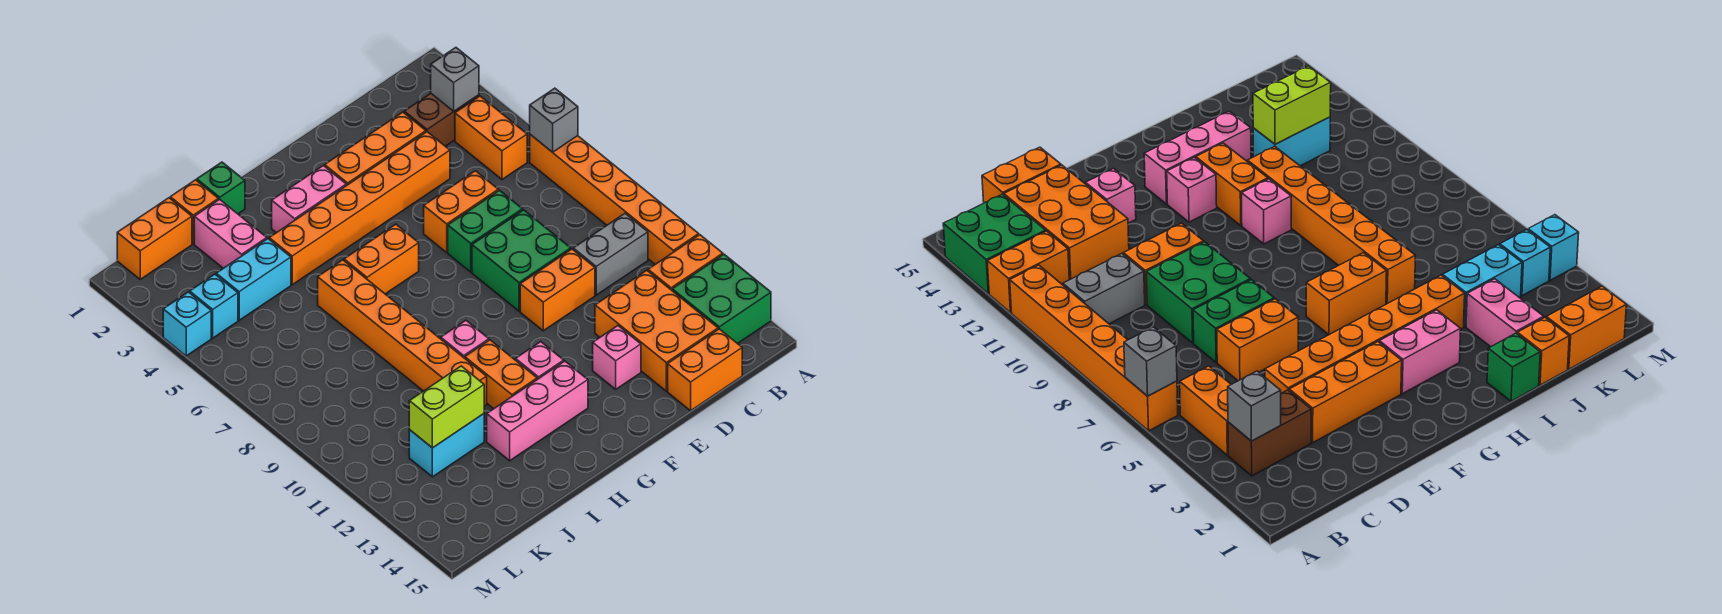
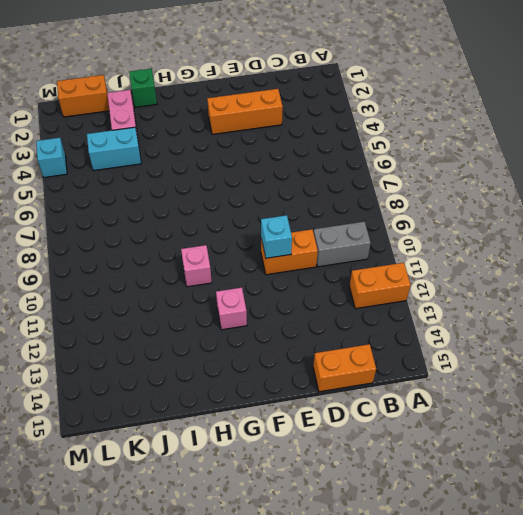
cyan 1x1 brick [261,215,292,258] -> cyan 1x1 brick moved to [190,274,238,338]
none -> orange 1x6 brick [530,135,699,264]
none -> green 2x2 brick [672,254,771,344]
none -> brown 1x2 brick [404,93,479,146]
none -> orange 1x2 brick [455,96,527,179]

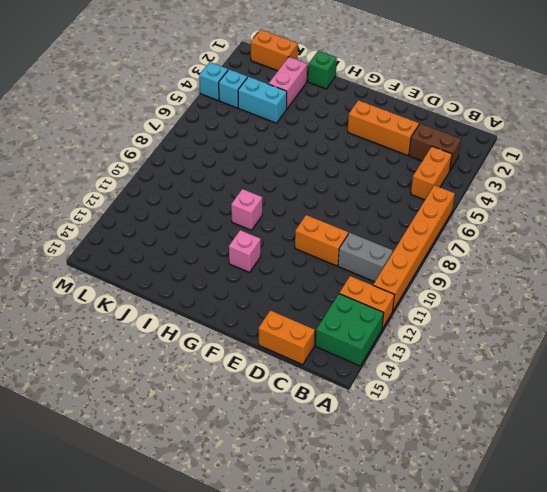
none -> orange 2x3 brick [595,270,718,391]
none -> orange 1x6 brick [269,132,450,285]
none -> orange 1x2 brick [424,171,498,252]
none -> green 1x2 brick [448,190,523,272]

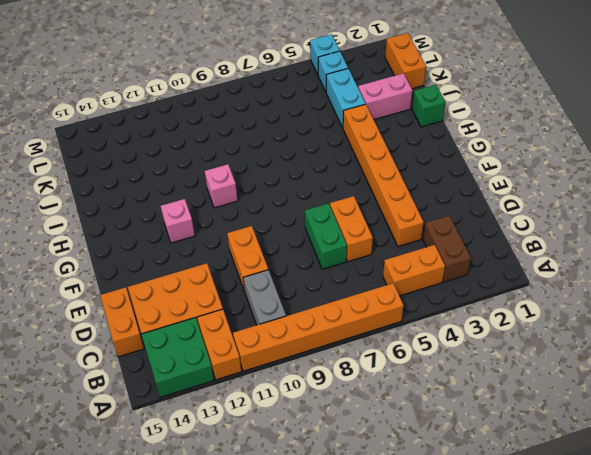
none -> orange 1x3 brick [325,112,426,186]
none -> green 2x2 brick [472,210,571,311]
none -> pink 1x1 brick [593,326,641,389]
none -> pink 1x2 brick [272,166,346,233]

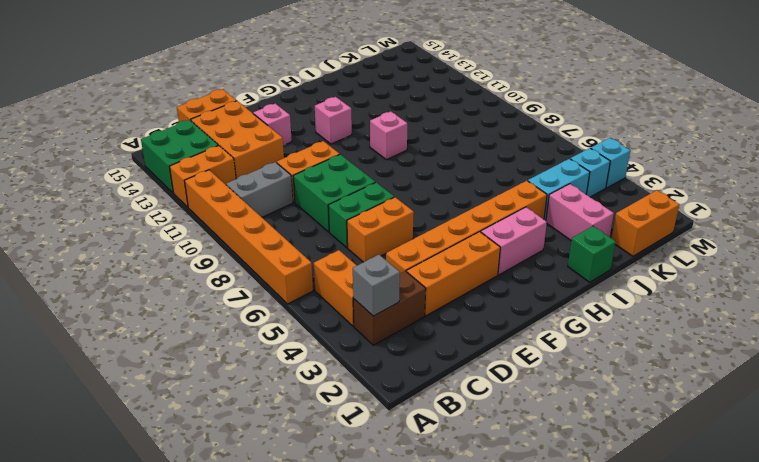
none -> orange 1x2 brick [344,224,419,294]
none -> pink 1x3 brick [487,361,588,461]
none -> orange 1x2 brick [465,340,537,409]
none -> orange 1x6 brick [318,260,487,406]

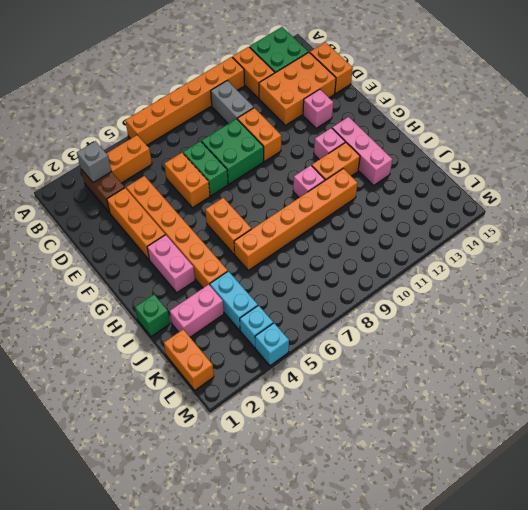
none -> orange 1x1 brick [170,180,218,244]
none -> cyan 1x2 brick [409,414,484,477]
none -> grey 1x1 brick [530,88,578,152]
none -> lime 1x2 brick [409,366,484,448]

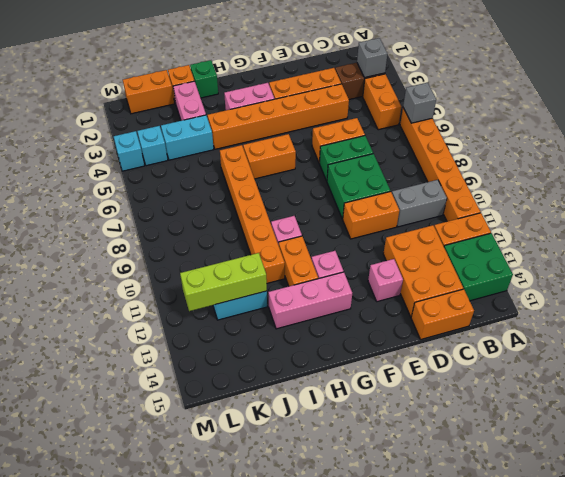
lime 1x3 brick [180,253,267,311] -> lime 1x2 brick [409,366,484,448]

